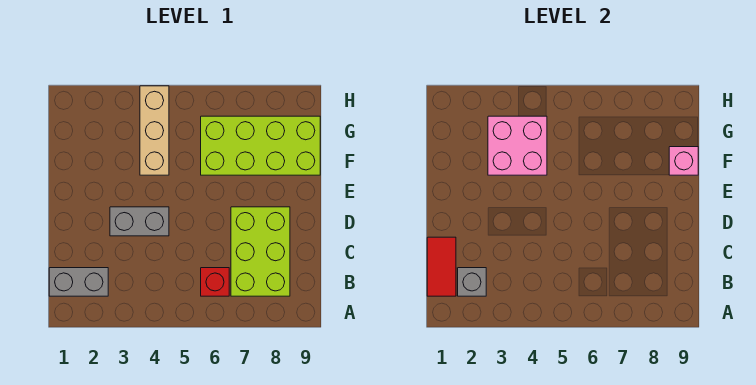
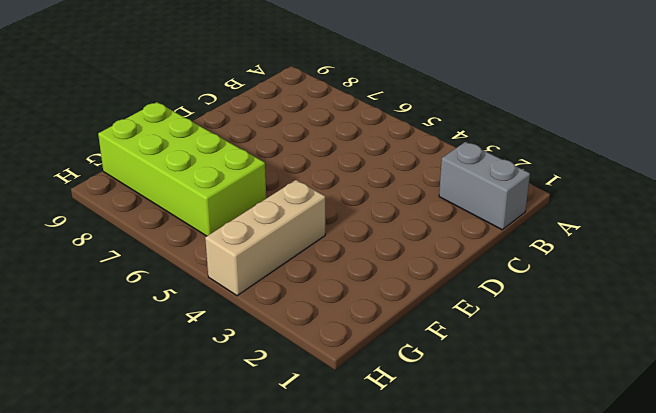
none -> red 1x1 brick [201,268,229,296]
none -> lime 2x3 brick [231,207,290,296]

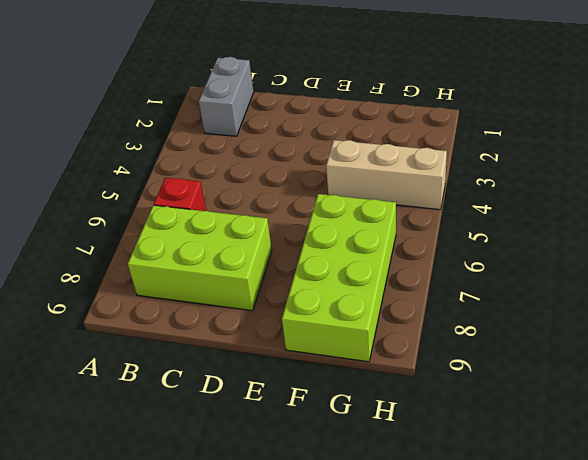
none -> grey 1x2 brick [110,207,169,236]
none -> red 1x2 tile [427,237,456,296]

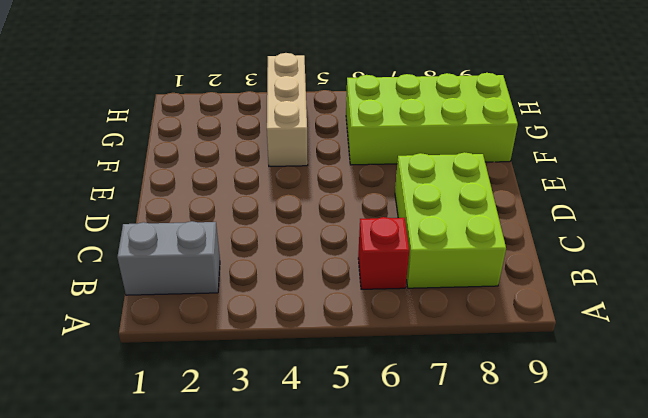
none -> grey 1x2 brick [110,207,169,236]
none -> red 1x2 tile [427,237,456,296]

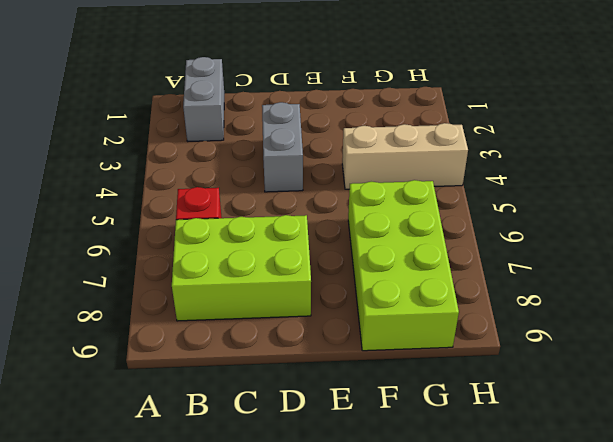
none -> red 1x2 tile [427,237,456,296]
none -> grey 1x1 brick [458,268,486,296]

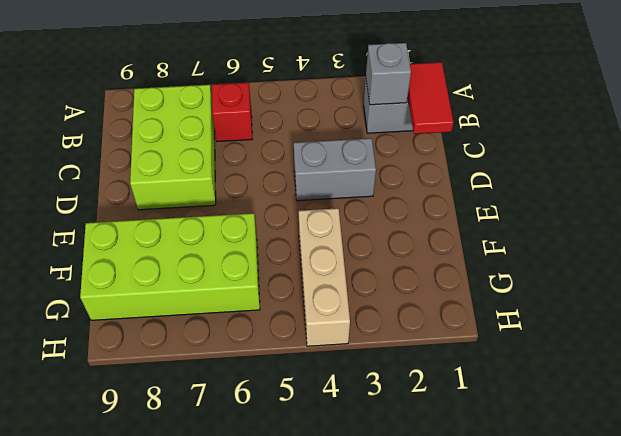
none -> pink 2x2 brick [488,116,547,175]
none -> pink 1x1 brick [669,147,698,175]

